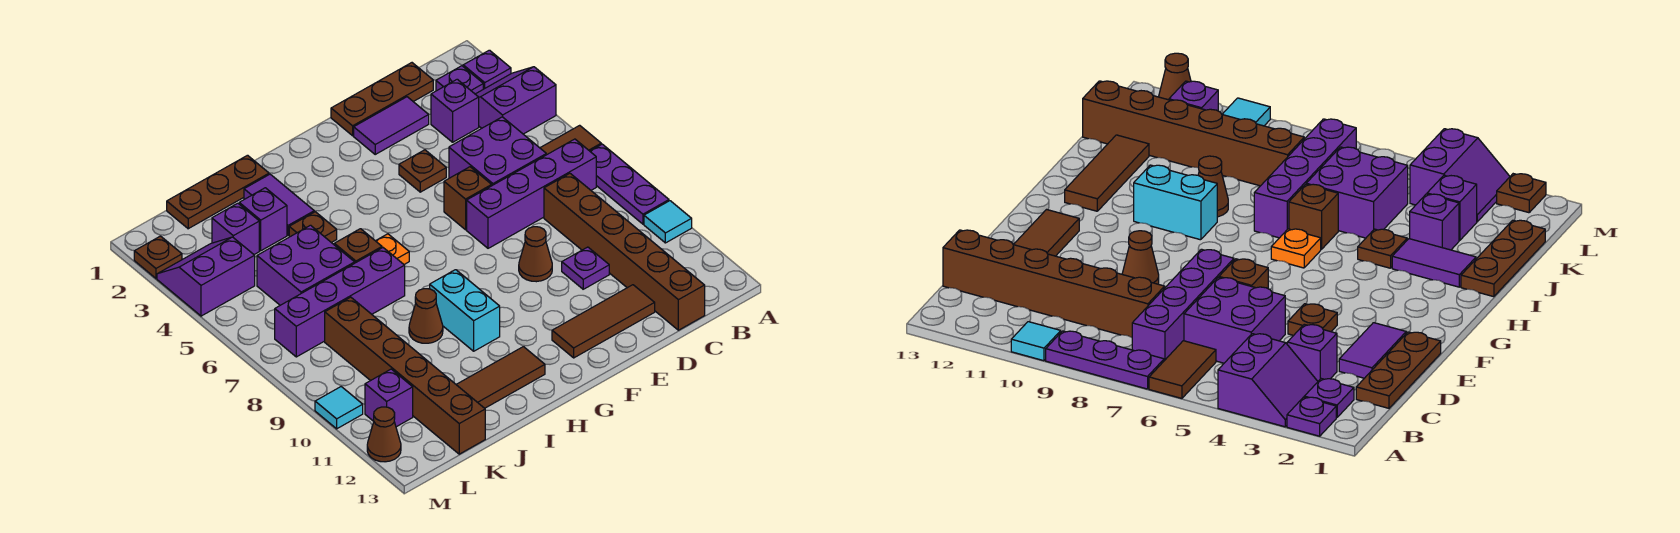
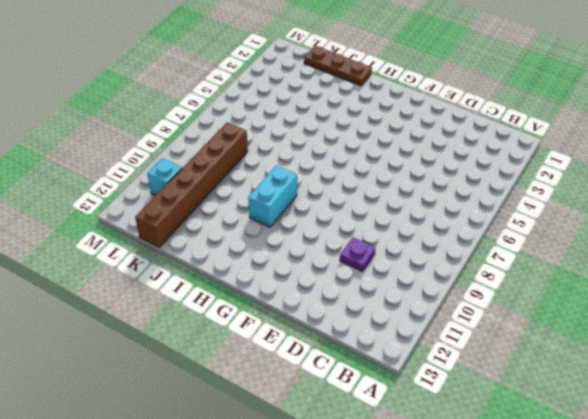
cyan 1x1 brick [147,158,182,196] -> purple 1x1 brick [365,369,413,427]
none -> purple 1x1 plate [463,50,511,89]
none -> purple 2x2 slope [476,67,556,134]
none -> brown 1x2 tile [540,125,601,155]
none -> purple 1x3 plate [590,144,669,224]

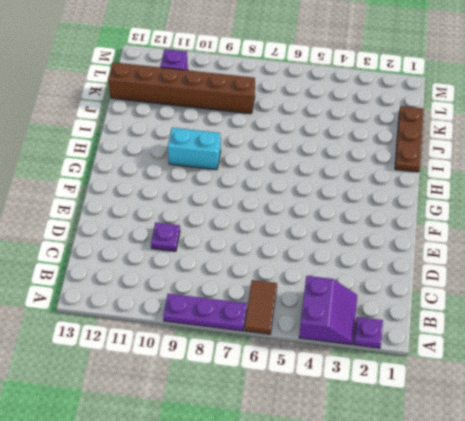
none -> cyan 1x1 tile [644,201,692,243]
none -> purple 1x1 plate [436,66,483,94]
none -> purple 1x4 brick [467,139,596,248]
none -> brown 1x3 plate [331,63,433,136]

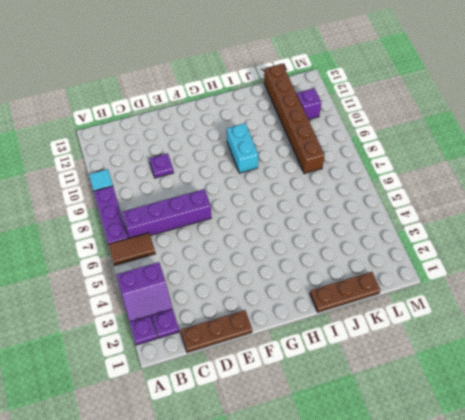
none -> purple 1x1 brick [431,79,479,142]
none -> purple 2x2 brick [449,117,546,185]
none -> brown 1x6 brick [544,174,705,330]
none -> purple 1x2 tile [354,97,429,154]

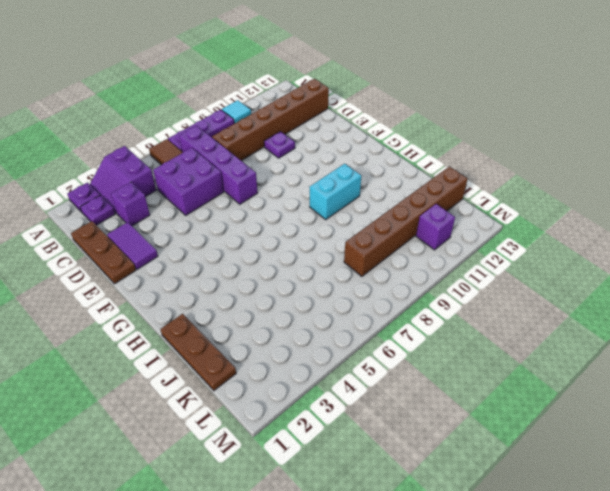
none -> brown 1x3 tile [552,285,655,358]
none -> brown 1x1 plate [399,150,446,192]
none -> brown 1x1 brick [444,167,492,230]
none -> brown 1x1 cone [519,227,552,282]

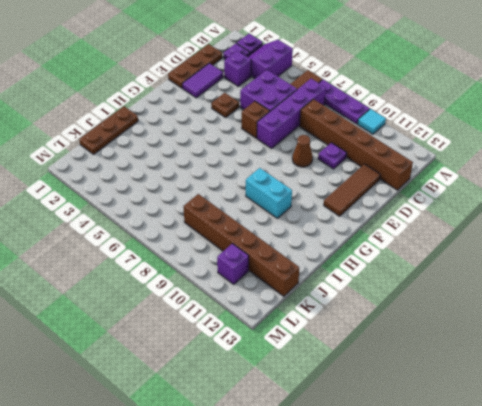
none -> orange 1x1 plate [376,234,409,264]
none -> brown 1x3 tile [456,347,545,408]
none -> purple 1x2 tile [244,174,314,235]
none -> brown 1x1 plate [289,212,337,243]

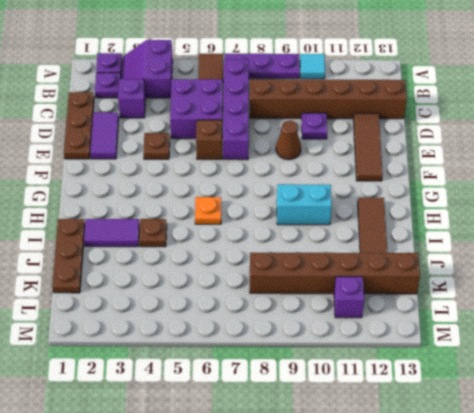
none -> brown 1x1 brick [334,229,382,263]
none -> purple 1x4 brick [275,248,405,357]
none -> brown 1x1 cone [409,289,443,343]
none -> purple 1x1 brick [239,188,287,251]

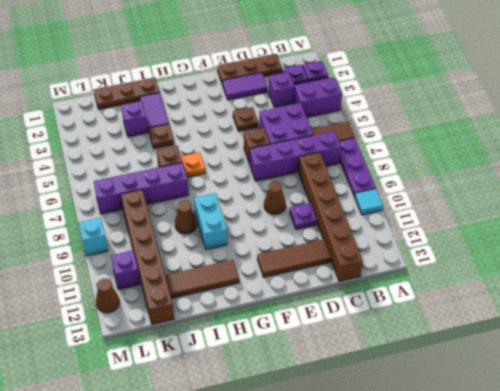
cyan 1x1 brick [79,218,108,256] -> none
none -> purple 2x2 brick [257,225,355,305]
none -> purple 1x1 brick [212,203,259,255]
none -> purple 2x2 slope [157,237,255,316]
none -> brown 1x1 plate [134,236,182,278]

